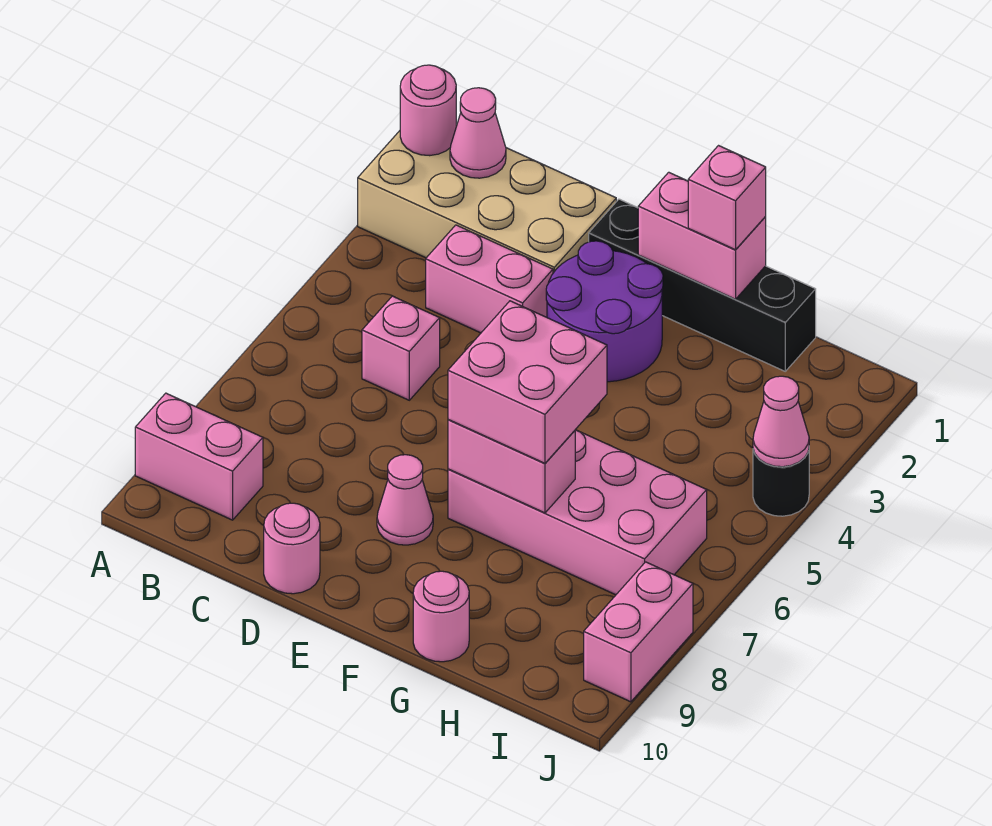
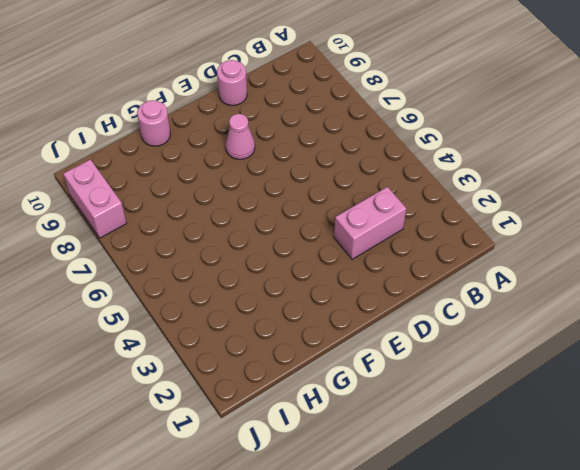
none -> tan 2x4 brick [358,125,616,273]
none -> pink 1x2 brick [135,393,263,520]
none -> pink 1x1 brick [362,296,440,400]

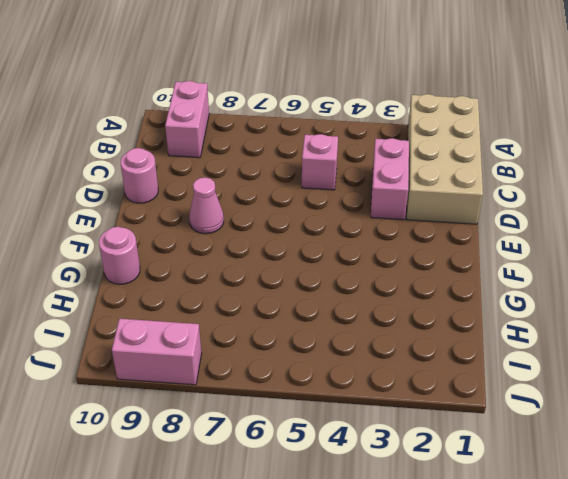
none -> black 1x4 brick [589,199,816,371]
none -> purple 2x2 round brick [546,241,663,382]
none -> pink 2x4 brick [448,430,707,595]

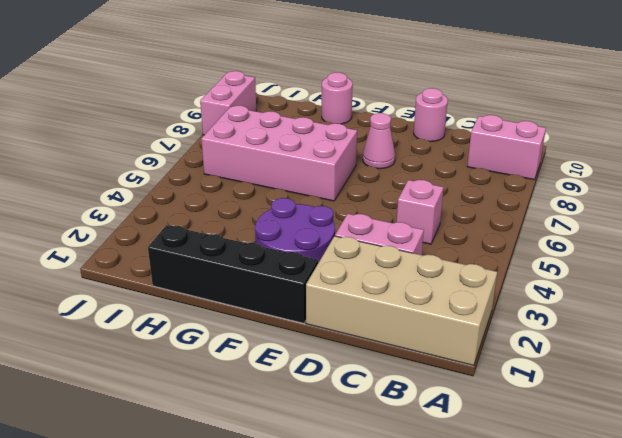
none -> black 1x1 round brick [753,450,809,516]
none -> pink 1x1 round brick [400,65,456,156]
none -> pink 1x1 cone [450,88,506,178]

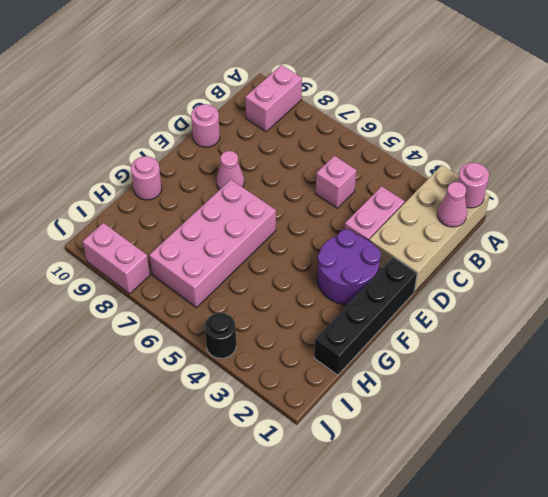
none -> pink 1x2 brick [638,172,766,299]
none -> pink 1x2 brick [448,420,575,513]
none -> pink 1x1 cone [753,376,809,467]

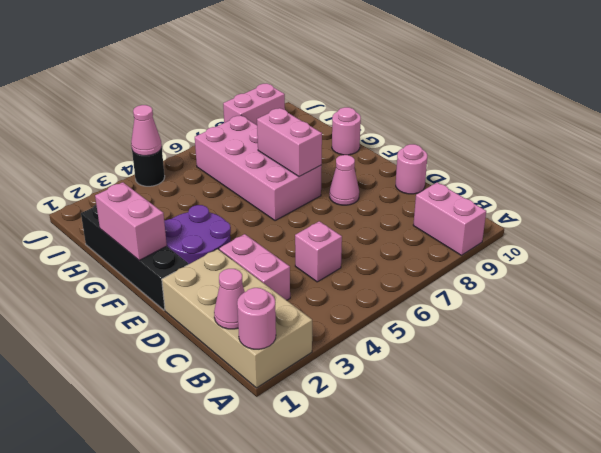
none -> pink 2x2 brick [448,301,607,463]
none -> pink 1x1 brick [688,146,766,250]

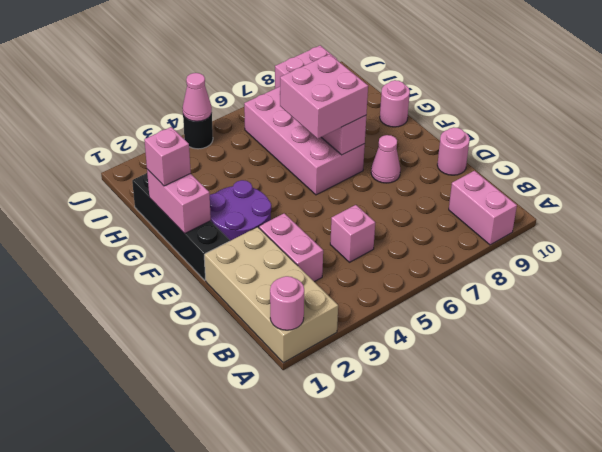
none -> pink 1x1 cone [450,88,506,178]

